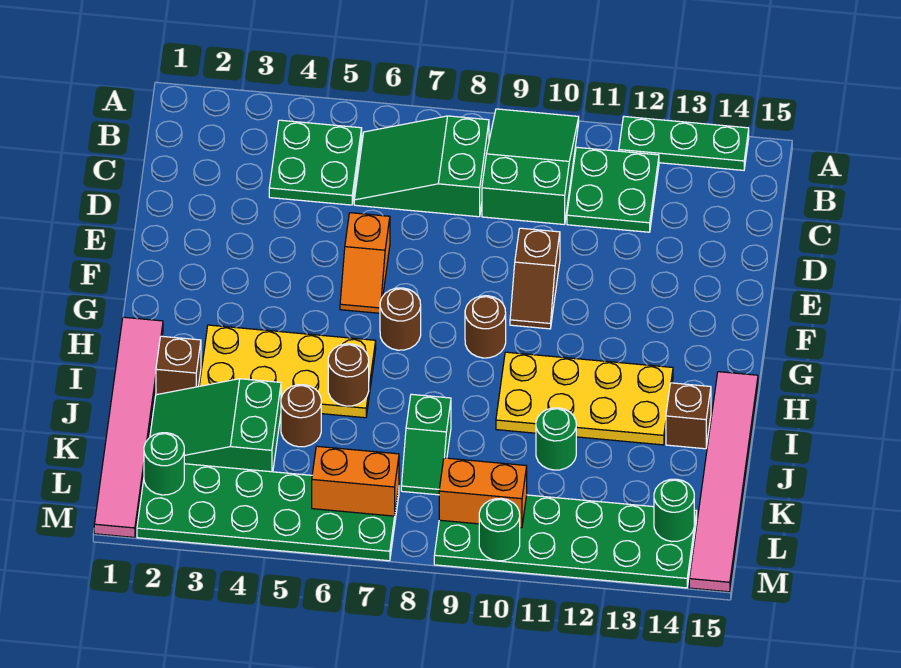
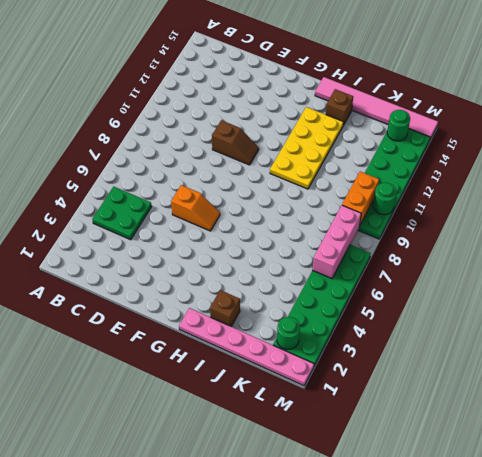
pink 1x6 plate [179,308,314,386] -> pink 1x6 tile [94,317,163,537]
pink 1x3 brick [313,205,361,279] -> orange 1x2 brick [312,446,399,516]
none -> green 2x3 slope [482,109,579,225]
none -> green 1x3 plate [619,117,749,170]
none -> green 2x3 slope [354,116,489,217]

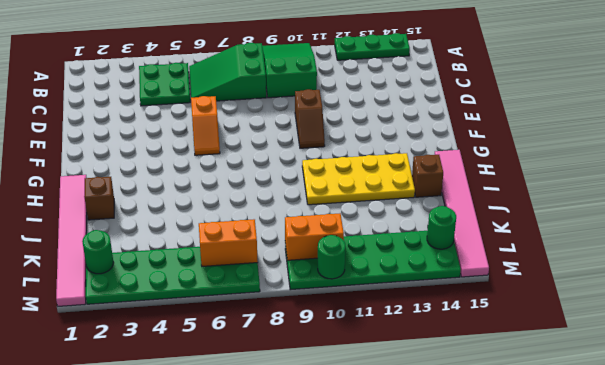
none -> green 2x2 plate [567,147,659,232]
none -> brown 1x1 round brick [380,288,421,350]
none -> brown 1x1 round brick [465,296,506,358]

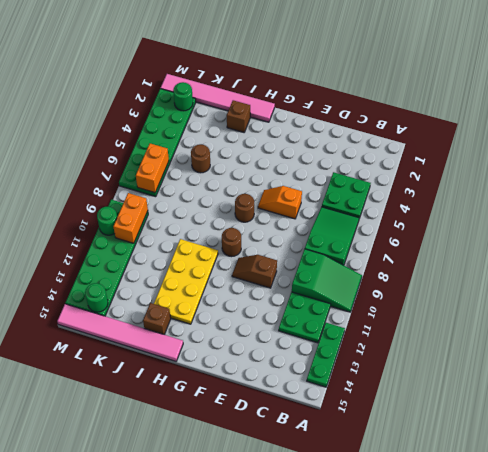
none -> yellow 2x4 plate [199,325,376,418]
none -> green 2x3 slope [150,379,281,472]
none -> green 1x2 slope [401,394,451,495]

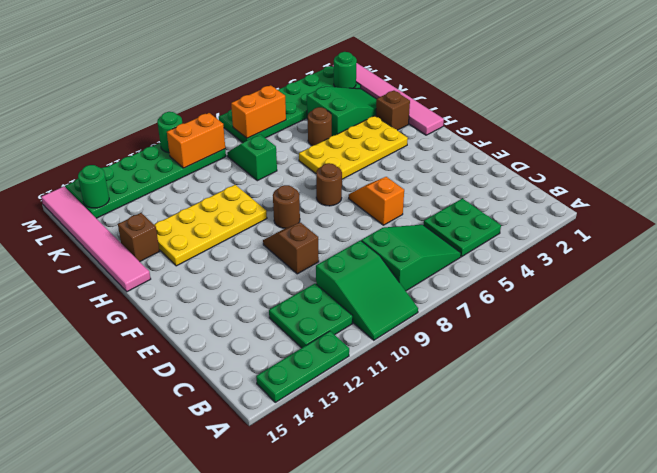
none -> green 1x1 round brick [536,408,576,470]
none -> brown 1x1 round brick [328,344,369,406]

